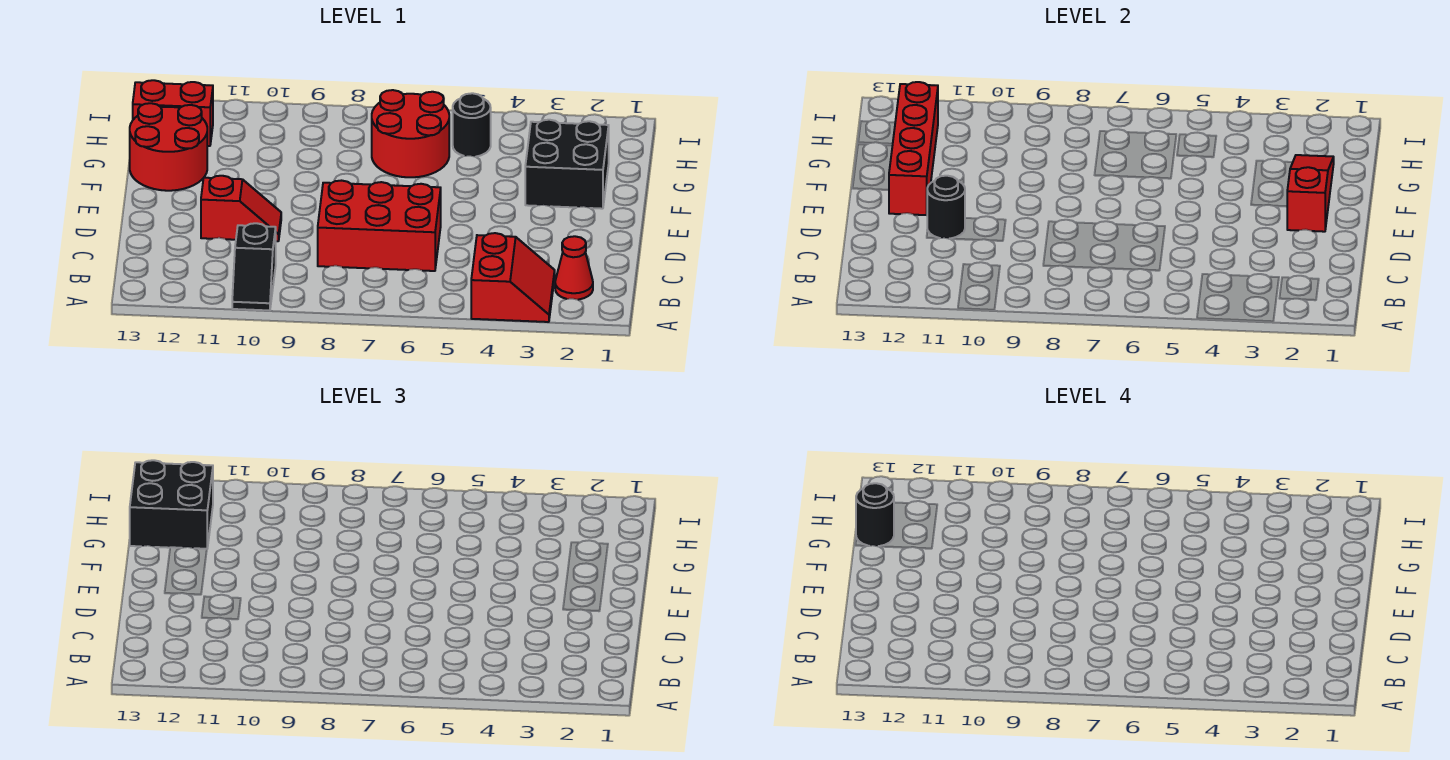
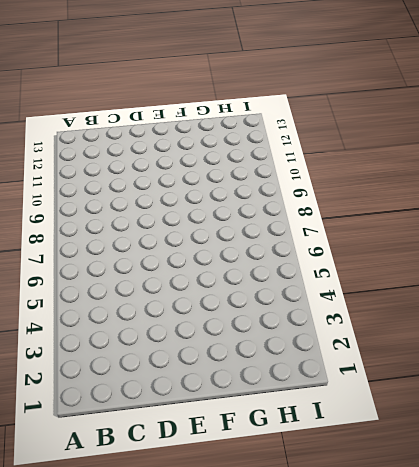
none -> red 2x2 slope [471,233,555,322]
none -> black 1x2 slope [232,223,276,310]
none -> red 1x1 cone [555,236,593,300]

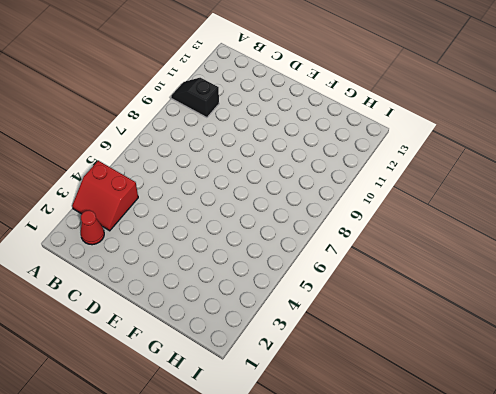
none -> red 2x3 brick [318,181,441,271]
none -> red 1x2 slope [201,176,281,241]
none -> black 2x2 brick [525,120,609,209]

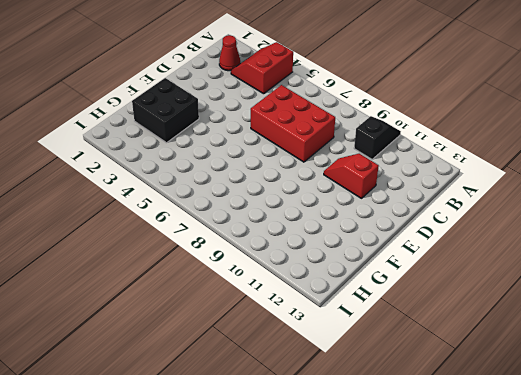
none -> red 2x2 round brick [130,103,207,191]
none -> red 2x2 round brick [372,90,449,177]
none -> black 1x1 round brick [453,93,491,157]

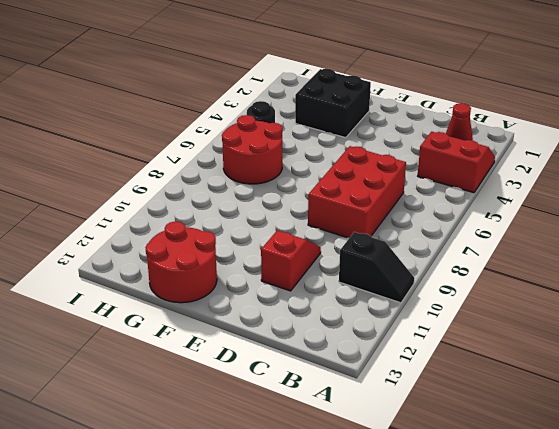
none -> red 1x2 brick [133,80,213,146]
none -> black 1x1 round brick [927,176,965,239]
none -> red 1x3 slope [1287,155,1334,232]

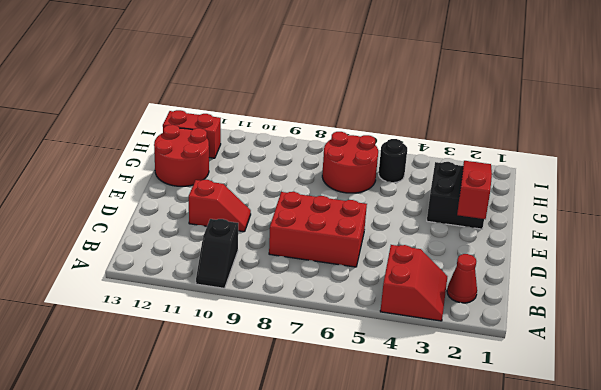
none -> black 1x1 round brick [927,176,965,239]
none -> red 1x4 brick [889,82,938,215]
none -> black 2x2 brick [130,460,213,549]

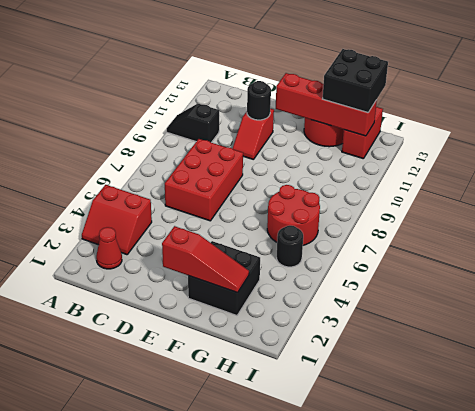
none -> black 1x1 round brick [856,483,894,546]

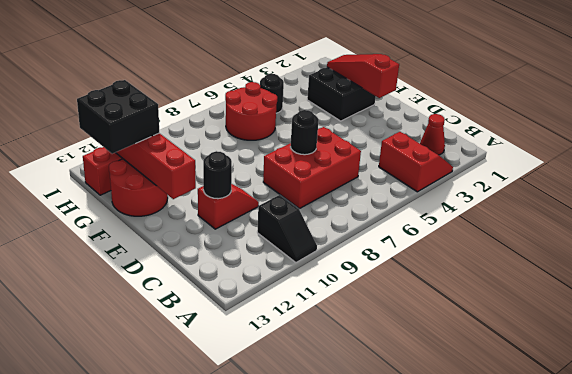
black 1x1 round brick [291,110,319,155] -> black 1x1 round brick moved to [856,483,894,546]

